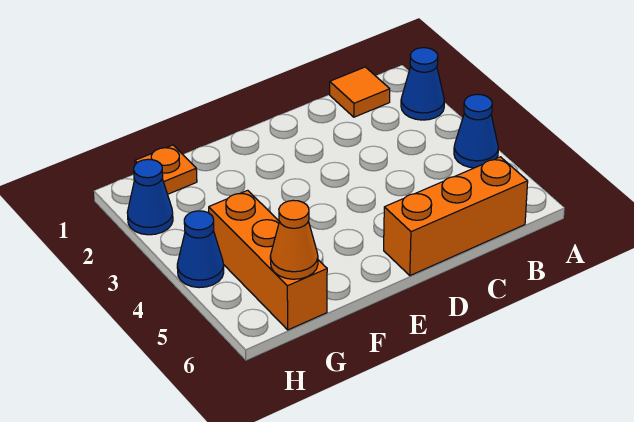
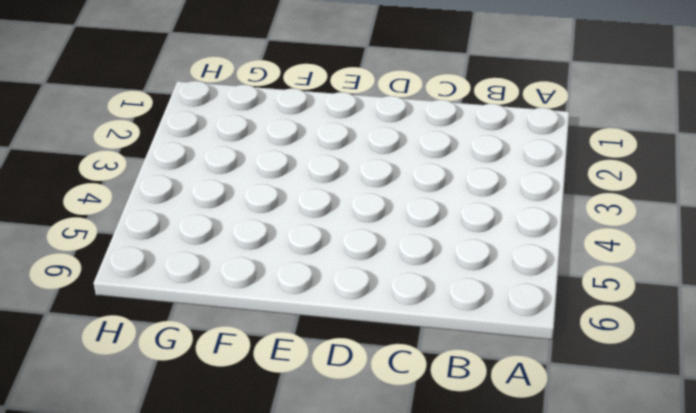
none -> blue 1x1 cone [401,48,444,120]
none -> blue 1x1 cone [454,94,498,168]

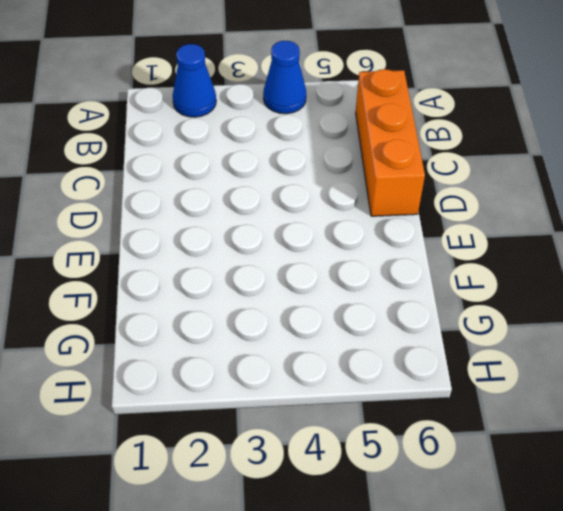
none -> orange 1x1 tile [330,67,390,117]
none -> orange 1x1 plate [135,145,197,194]

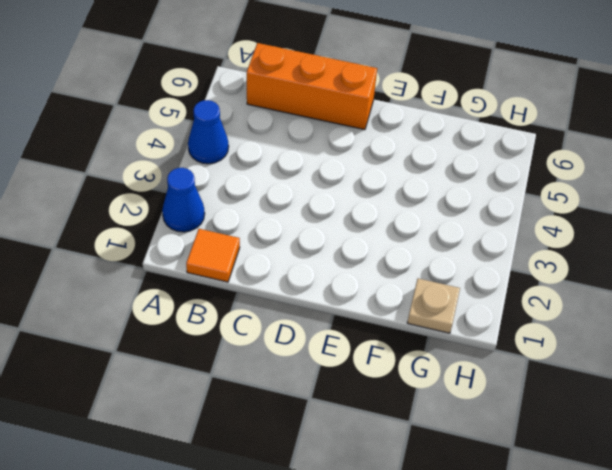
tan 1x1 plate [407,278,460,333] -> orange 1x1 plate [135,145,197,194]
none -> orange 1x3 brick [209,190,327,330]
none -> blue 1x1 cone [127,159,173,235]

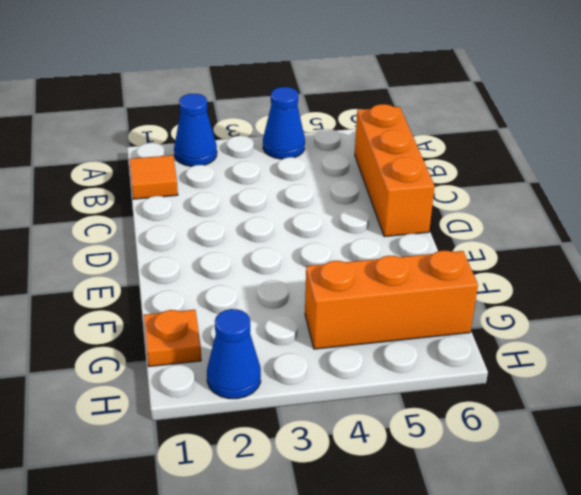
none -> blue 1x1 cone [177,211,224,288]
none -> orange 1x1 cone [270,200,318,279]

